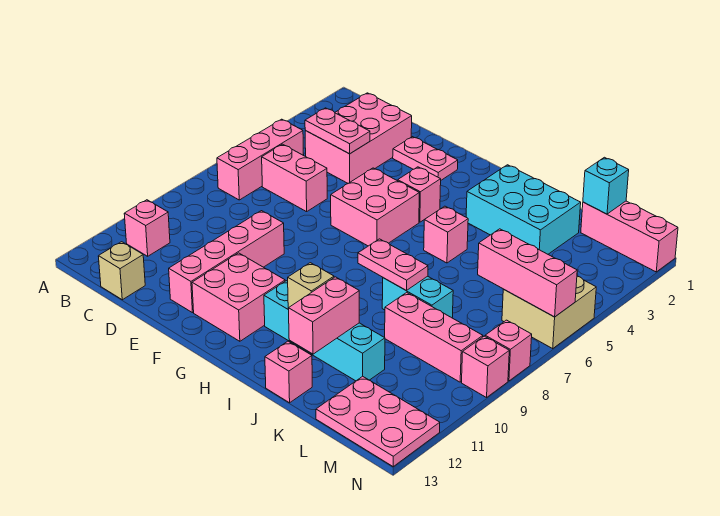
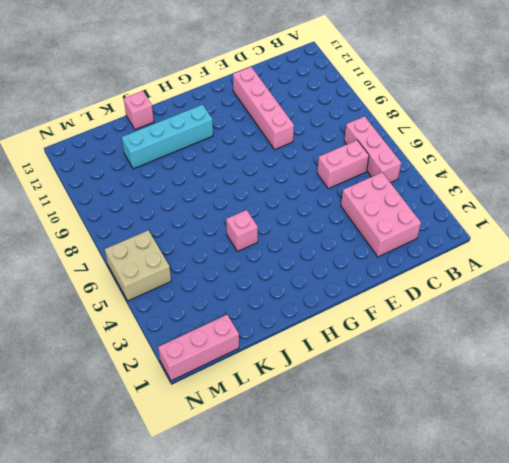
none -> pink 1x1 brick [124,200,170,256]
none -> tan 1x1 brick [98,242,145,300]
none -> pink 1x2 plate [393,137,458,180]

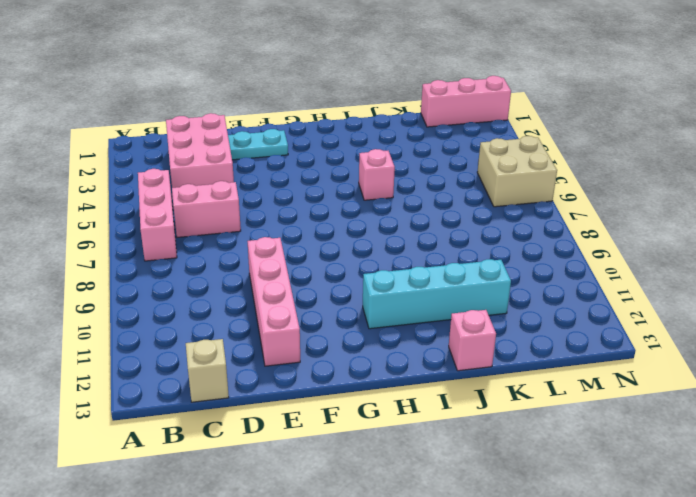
cyan 1x2 plate [228,129,288,160] -> pink 1x2 plate [393,137,458,180]
none -> pink 1x1 brick [124,200,170,256]
none -> pink 2x2 brick [331,168,419,246]
none -> pink 2x2 brick [192,253,285,341]

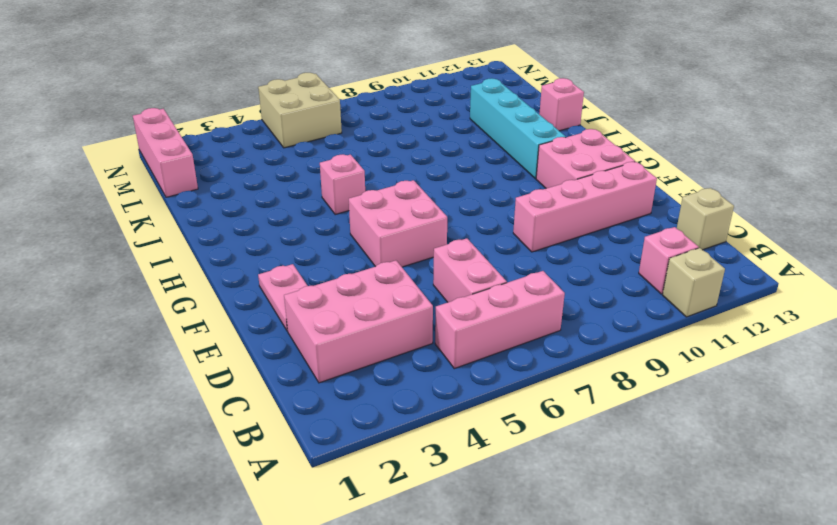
tan 1x1 brick [663,248,725,317] -> tan 1x1 brick moved to [288,263,334,308]
none -> pink 1x1 brick [398,167,441,222]
none -> cyan 2x3 brick [466,165,581,254]
none -> cyan 1x2 brick [382,276,453,318]

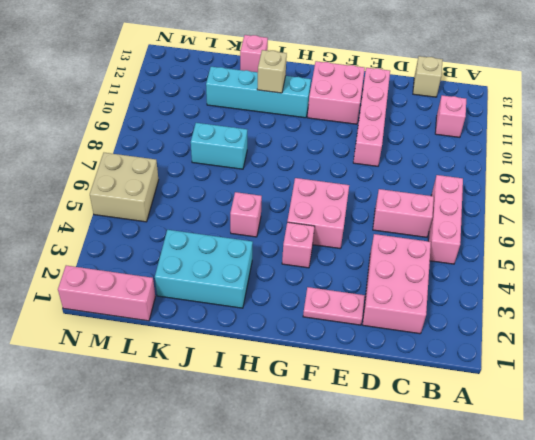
none -> pink 1x3 brick [385,292,483,382]
none -> pink 2x3 plate [316,376,440,466]
none -> pink 1x1 brick [485,320,532,381]

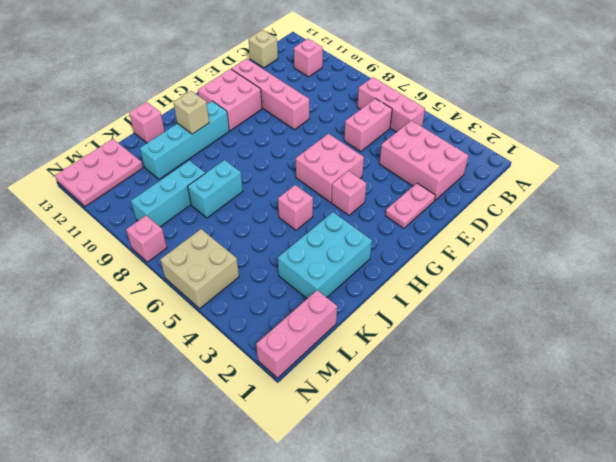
cyan 1x3 brick [131,160,205,227] -> pink 1x3 brick [385,292,483,382]
none -> pink 1x1 brick [462,336,509,398]
none -> pink 1x2 plate [305,108,370,154]
none -> pink 1x2 plate [358,239,428,290]

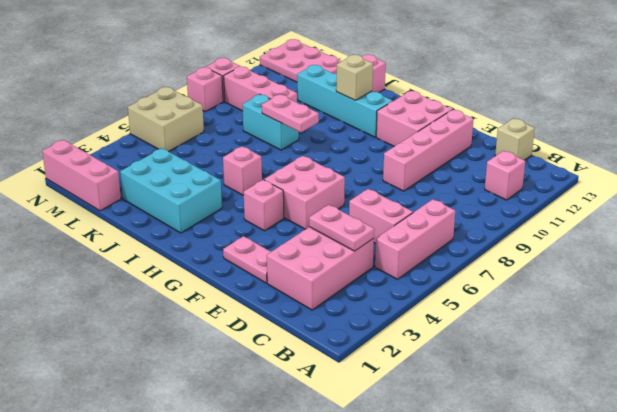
none -> pink 1x2 brick [288,277,359,354]
none -> cyan 1x1 brick [583,157,629,214]
none -> pink 1x3 brick [478,229,577,317]

